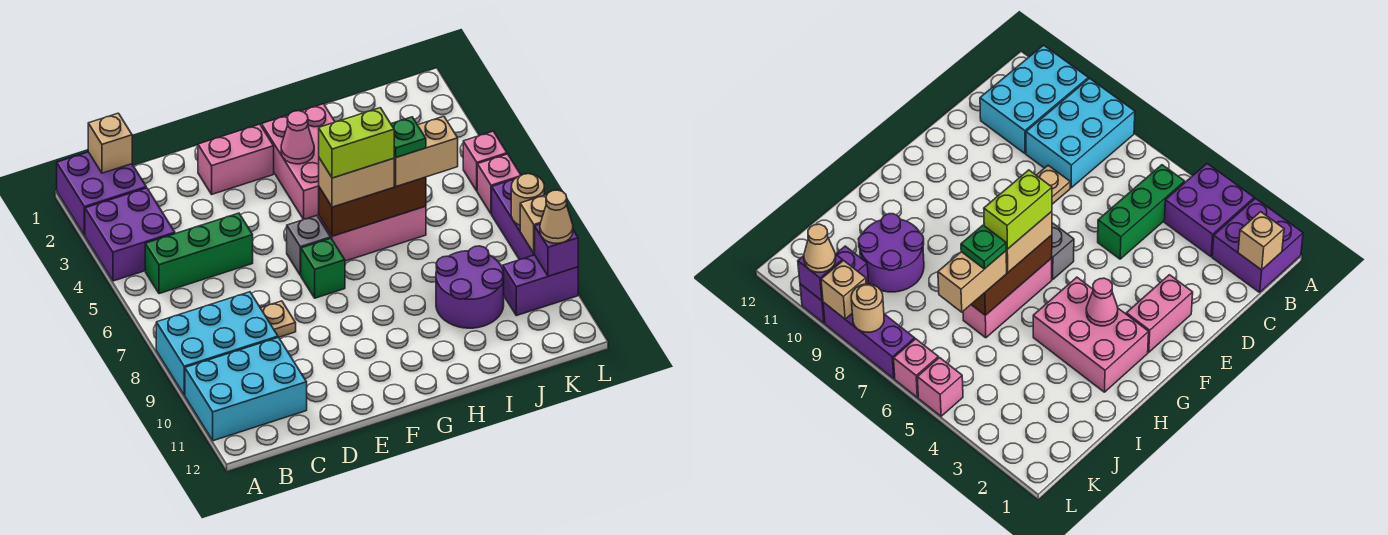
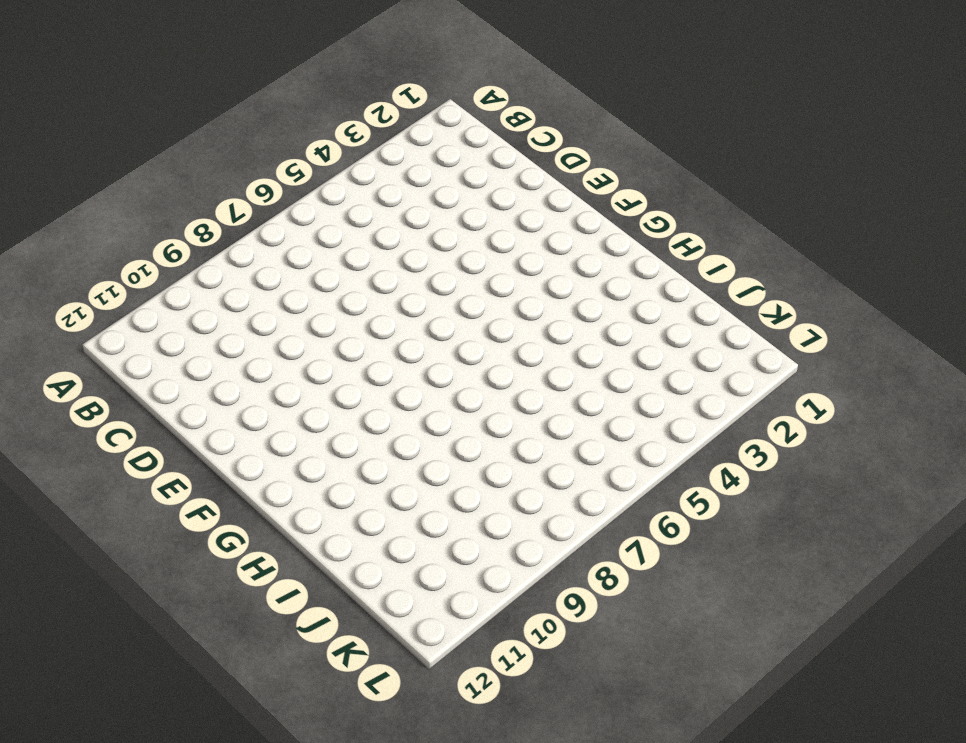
none -> purple 2x2 brick [57,152,146,235]
none -> purple 2x2 brick [85,188,175,281]
none -> cyan 2x3 brick [156,292,278,395]

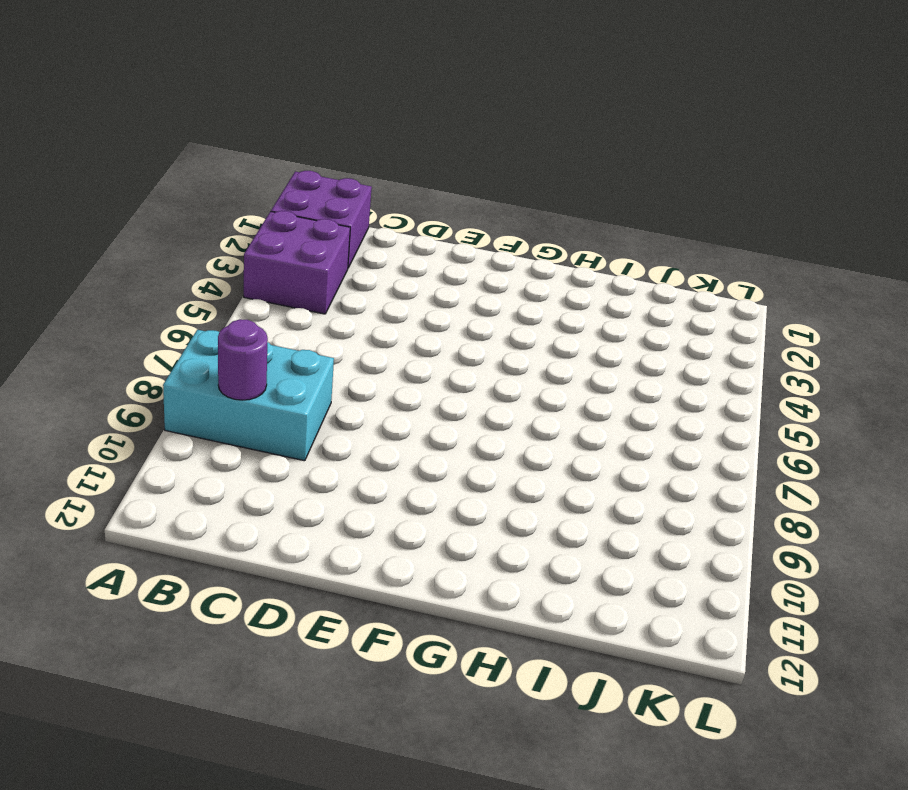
purple 1x1 round brick [218,319,268,400] -> none
none -> cyan 2x3 brick [185,337,307,441]
none -> green 1x3 brick [145,213,253,294]
none -> tan 1x1 plate [261,301,296,337]

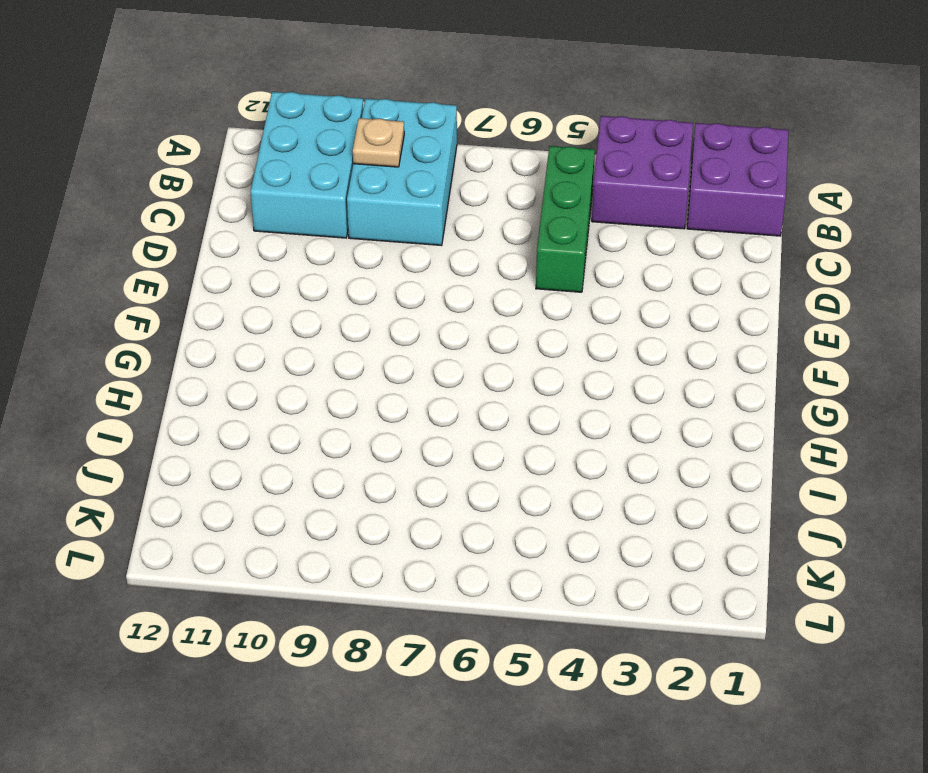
tan 1x1 plate [353,118,404,167] -> tan 1x1 plate moved to [261,301,296,337]
none -> pink 1x2 brick [198,124,274,194]
none -> grey 1x1 brick [287,216,331,275]
none -> green 1x1 brick [301,238,345,298]

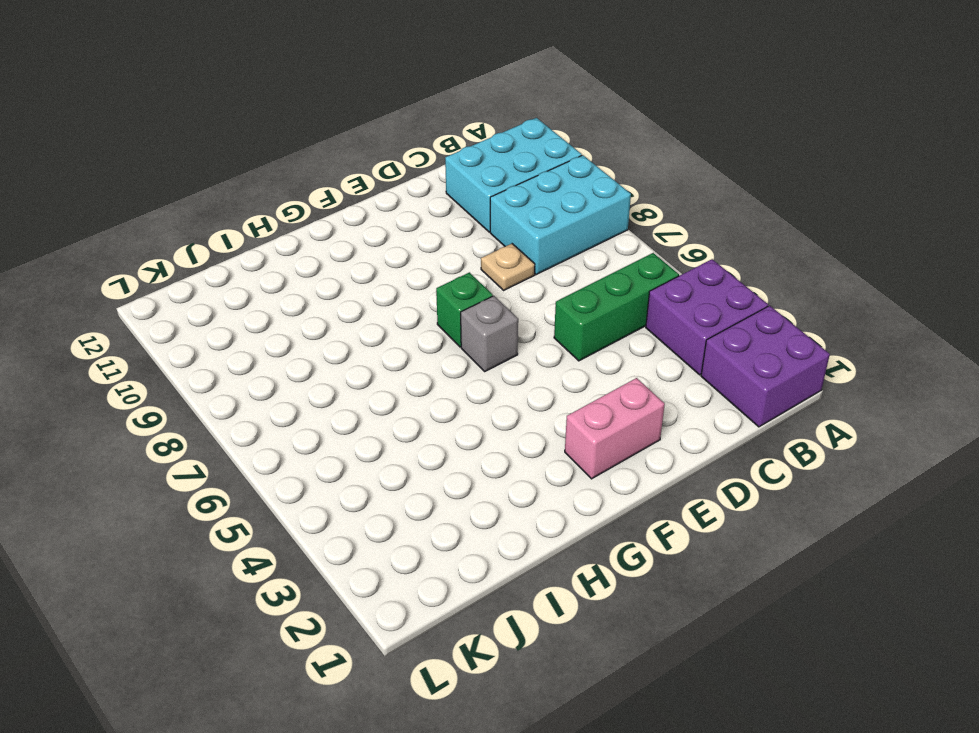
none -> pink 2x3 brick [262,104,335,219]
none -> pink 1x3 brick [318,206,426,261]
none -> purple 2x2 round brick [436,246,504,328]

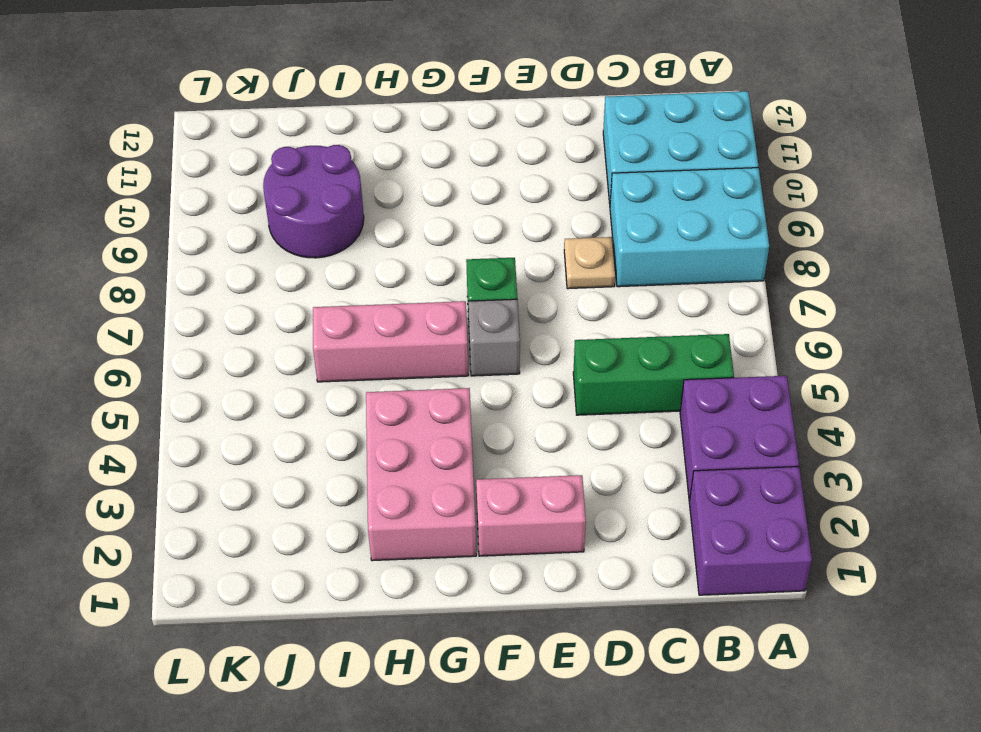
none -> purple 1x2 brick [503,255,578,316]
none -> pink 1x1 brick [463,131,507,191]
none -> pink 1x1 brick [477,154,521,214]

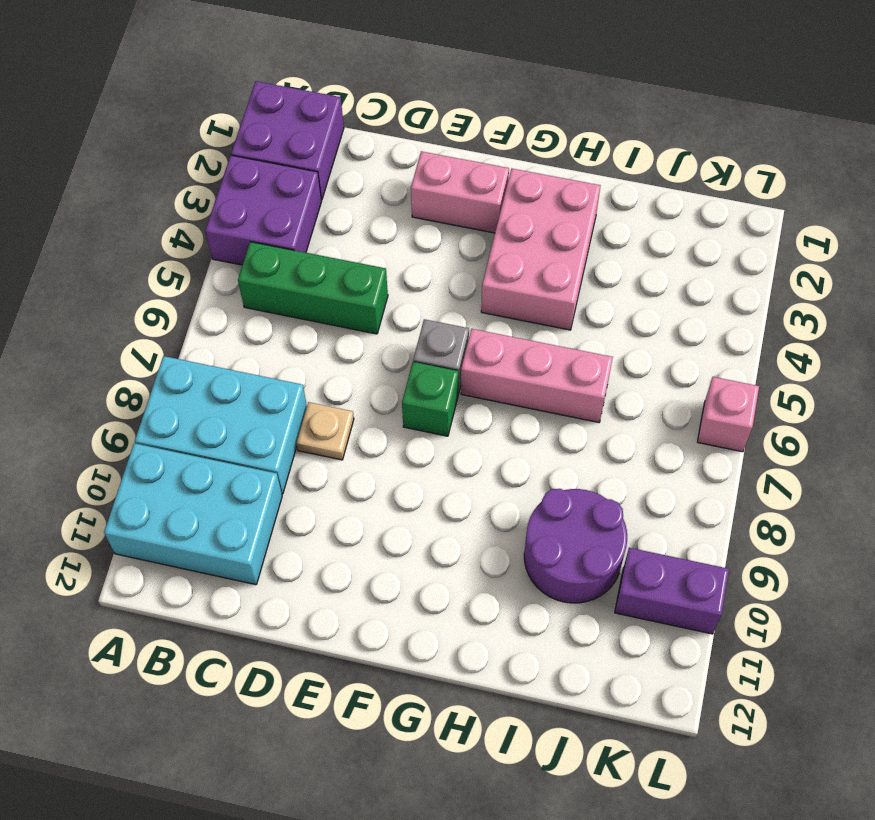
none -> pink 1x1 brick [463,131,507,191]
none -> purple 1x3 brick [492,180,535,260]
none -> tan 1x1 brick [88,113,132,173]

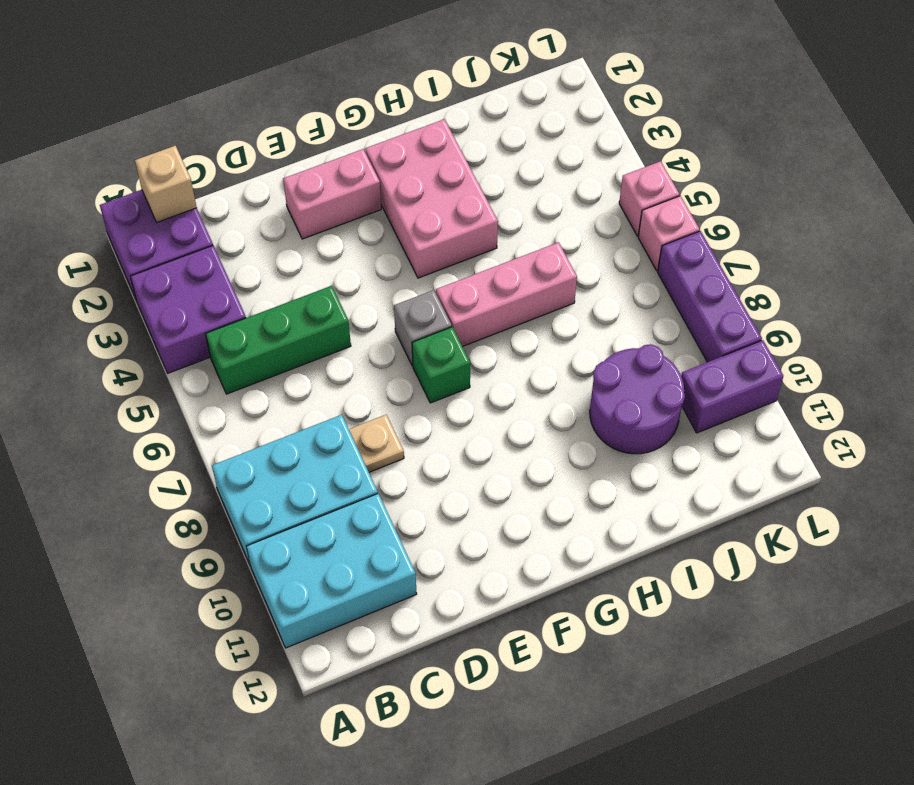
none -> pink 1x1 cone [281,111,314,164]
none -> brown 1x3 brick [319,177,426,236]
none -> tan 1x1 round brick [511,174,544,225]

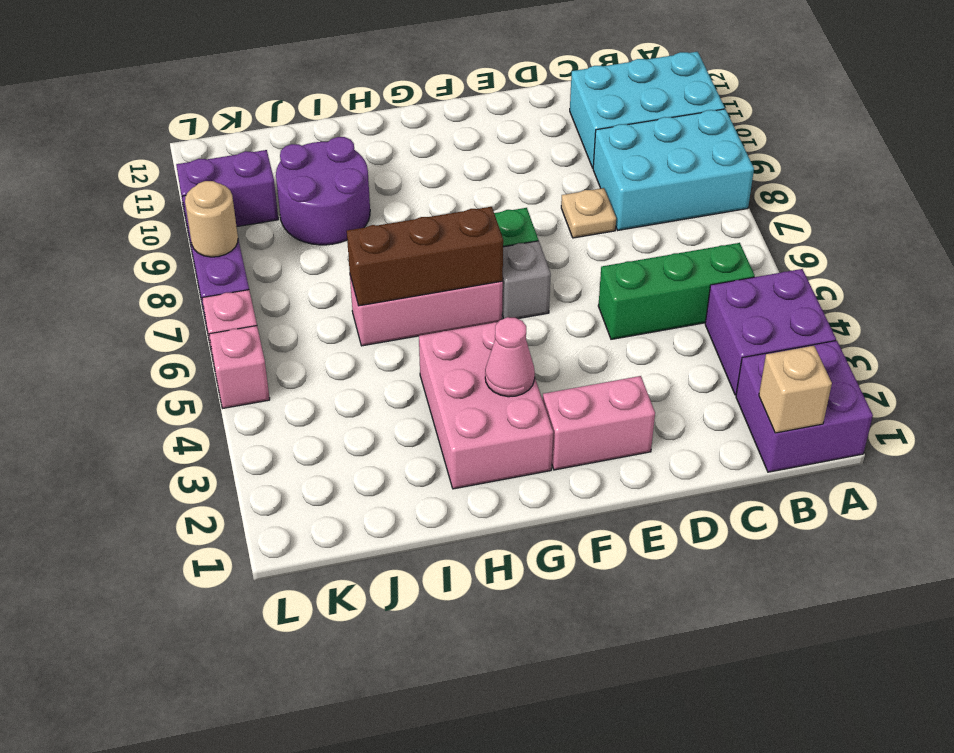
none -> tan 1x1 brick [520,195,547,253]
none -> purple 1x1 brick [534,224,578,276]
none -> tan 1x2 brick [319,158,394,207]

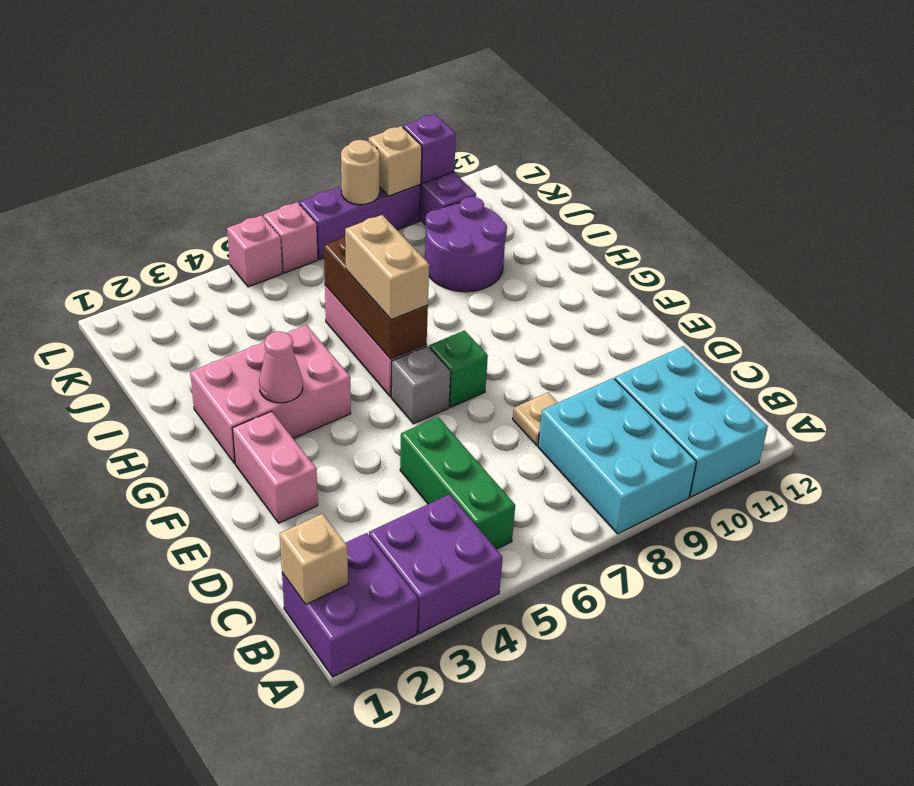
none -> tan 1x2 brick [394,116,458,187]
none -> tan 1x1 cone [540,190,573,243]
none -> lime 1x2 brick [319,108,394,178]

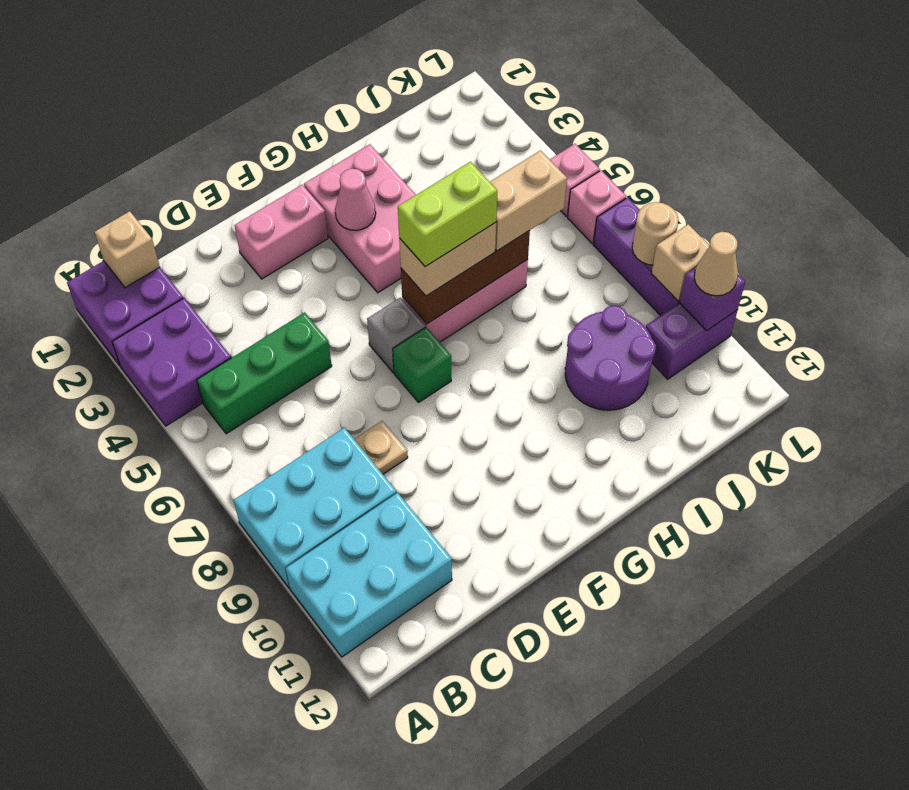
none -> green 1x1 plate [391,117,426,157]

